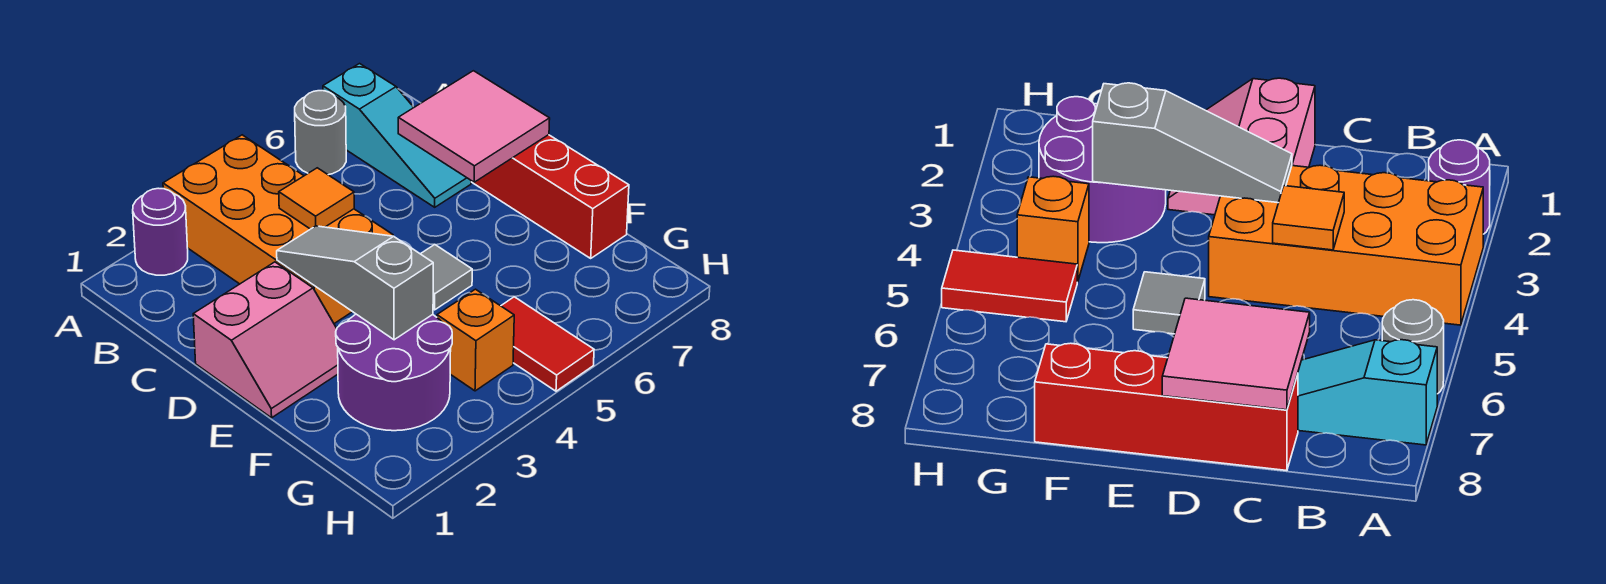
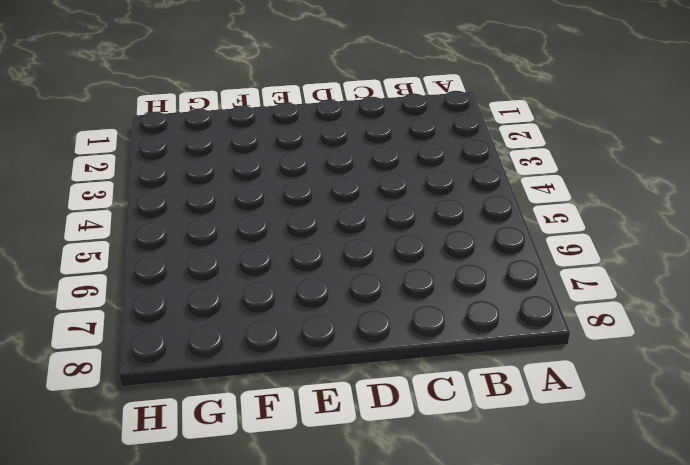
none -> purple 1x1 round brick [133,188,188,275]
none -> orange 2x4 brick [163,135,393,323]
none -> grey 1x1 round brick [295,91,346,175]

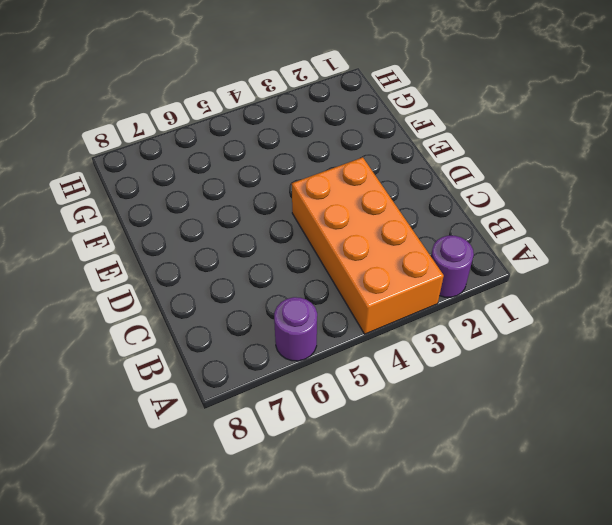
purple 1x1 round brick [274,297,317,361] -> grey 1x1 round brick [295,91,346,175]
none -> cyan 1x3 slope [323,64,471,207]
none -> red 1x4 brick [471,135,629,258]
none -> pink 2x2 slope [193,262,338,418]

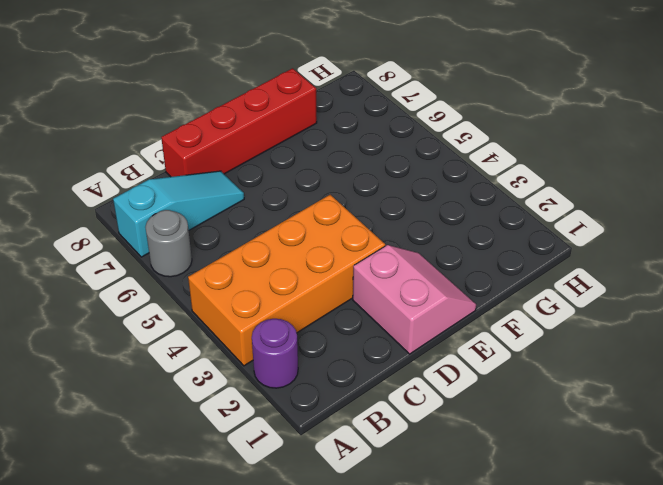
none -> grey 1x1 tile [421,245,472,310]
none -> purple 2x2 round brick [336,314,452,431]
none -> orange 1x1 brick [437,289,514,391]

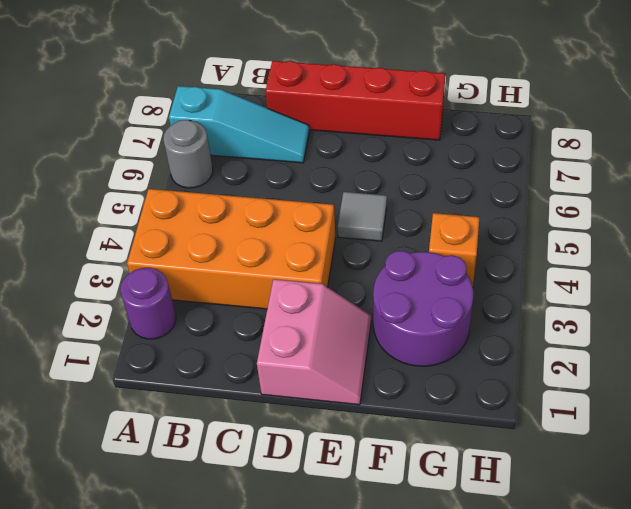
none -> red 1x2 tile [501,297,594,391]
none -> orange 1x1 tile [279,168,354,229]
none -> pink 2x2 tile [398,71,550,182]

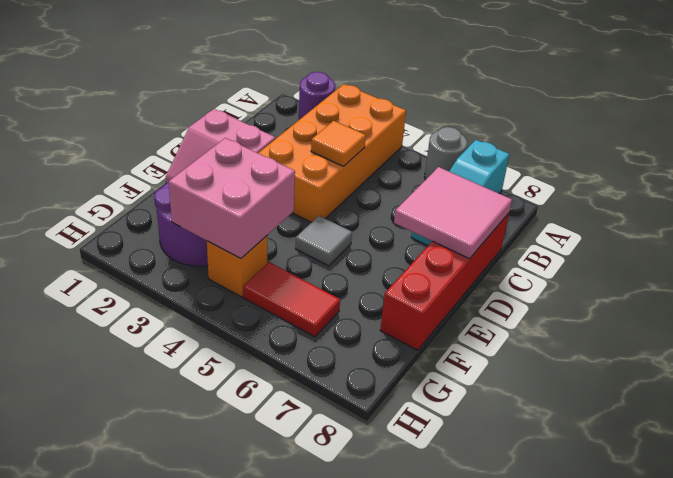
pink 2x2 brick [169,138,295,258] -> grey 1x3 slope [277,226,433,340]
red 1x2 tile [243,262,340,337] -> red 1x2 tile turned to [501,297,594,391]

